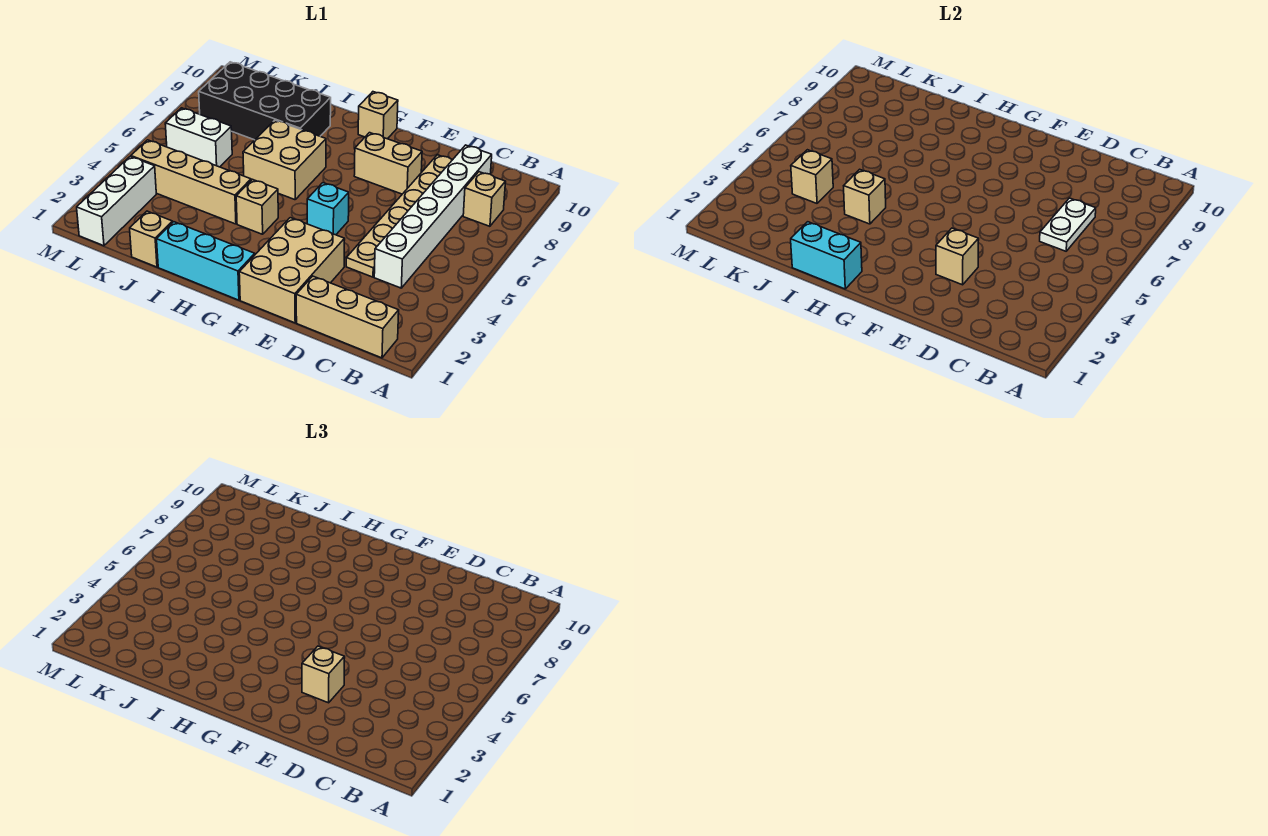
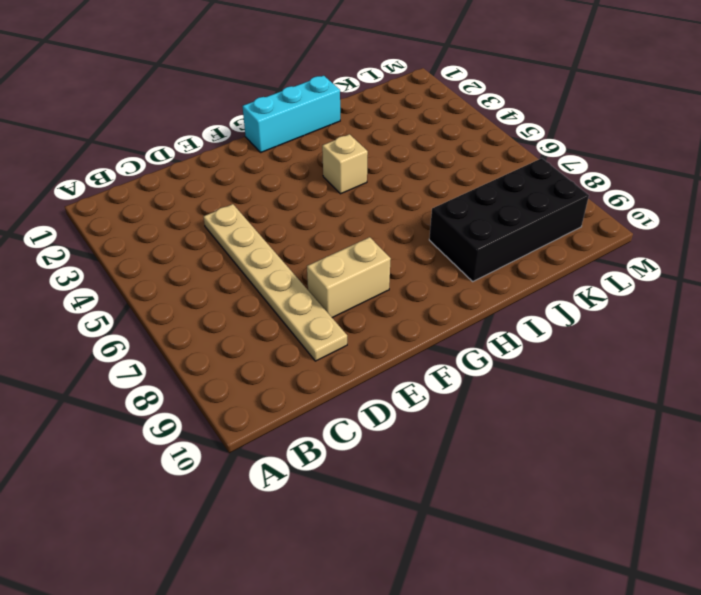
none -> tan 1x3 brick [296,276,399,358]
none -> tan 1x1 brick [463,172,506,226]
none -> white 1x6 brick [374,145,492,288]

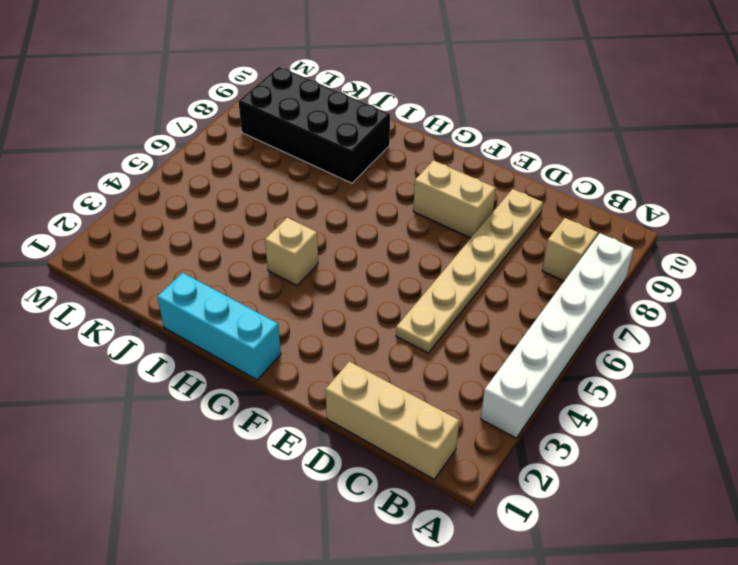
white 1x6 brick [481,233,634,438] -> white 1x6 brick moved to [374,145,492,288]
none -> tan 2x3 brick [239,218,345,323]
none -> cyan 1x1 brick [307,183,349,235]
none -> tan 1x1 brick [358,92,398,139]

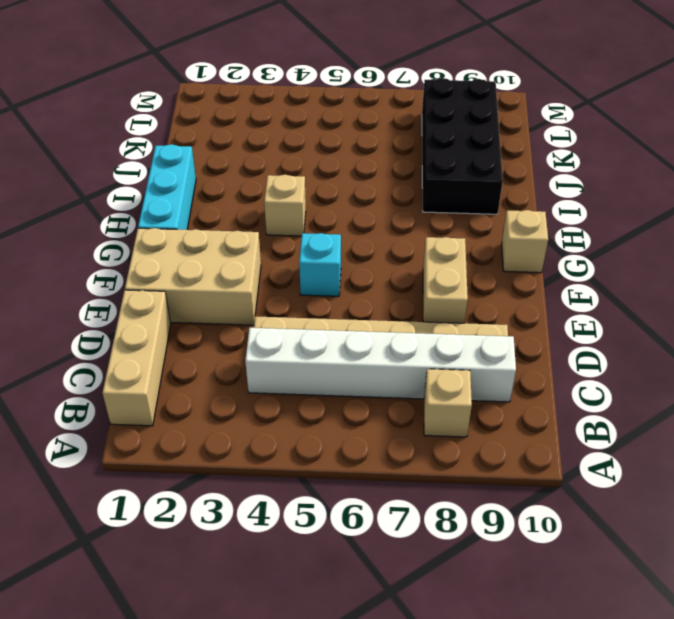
none -> tan 2x2 brick [243,120,326,200]
none -> tan 1x4 brick [131,140,251,224]
none -> tan 1x1 brick [130,211,172,267]

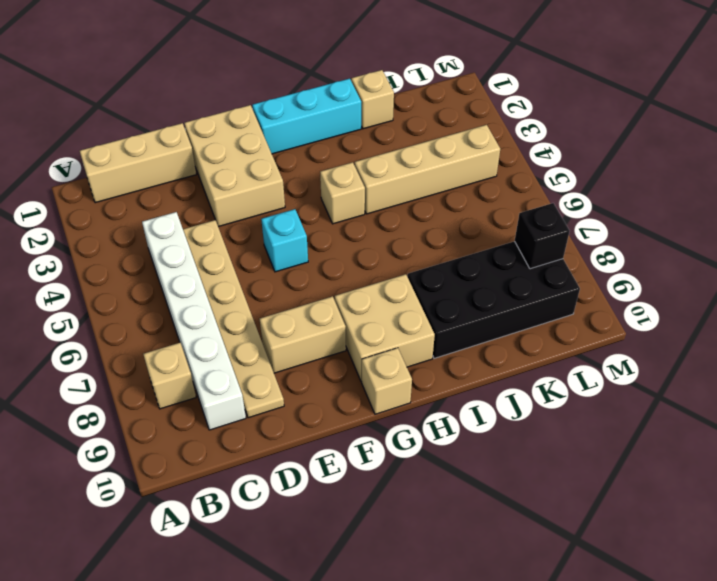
tan 2x2 brick [335,274,435,382] -> tan 2x2 brick moved to [243,120,326,200]
black 1x1 brick [515,203,570,269] -> none
none -> white 1x2 brick [165,108,232,167]
none -> white 1x3 brick [77,157,156,246]
none -> white 1x2 plate [1040,198,1096,251]

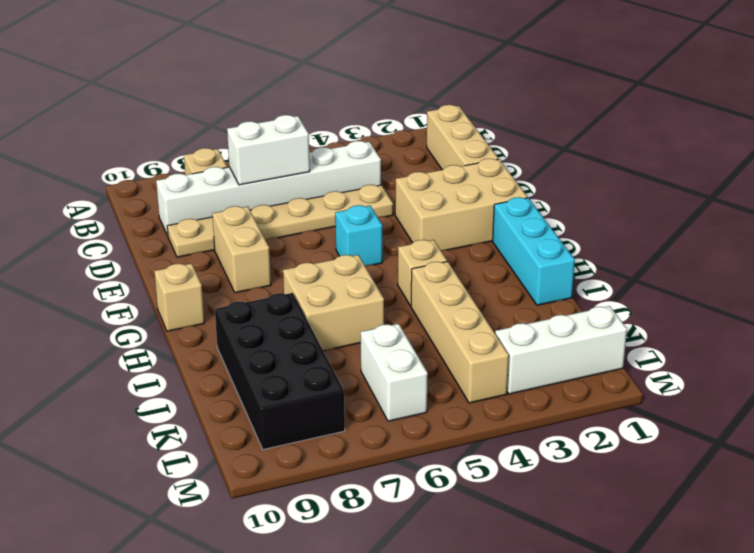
white 1x2 brick [227,115,310,185] -> white 1x2 plate [1040,198,1096,251]
none -> tan 1x1 brick [130,211,172,267]
none -> tan 1x1 brick [936,228,979,285]
none -> cyan 1x2 brick [791,222,862,289]

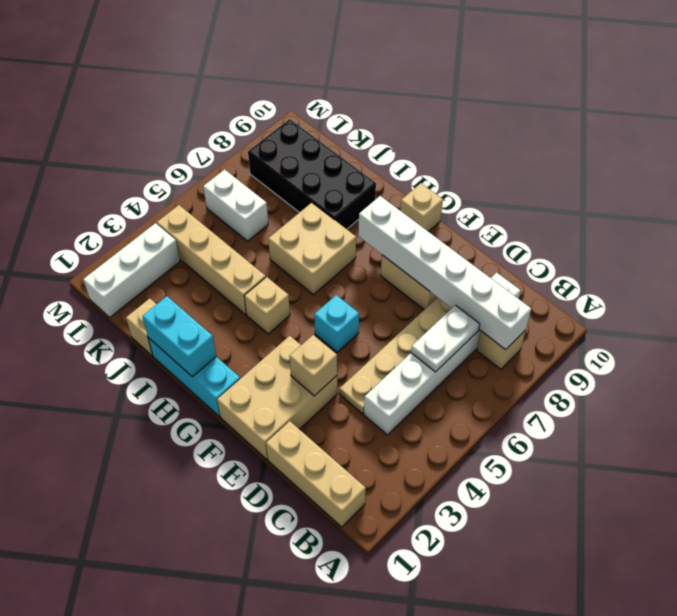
white 1x6 brick [358,196,531,350] -> none
none -> tan 1x1 brick [844,169,886,224]
none -> tan 1x1 brick [791,150,833,203]
none -> tan 1x1 brick [302,646,345,703]

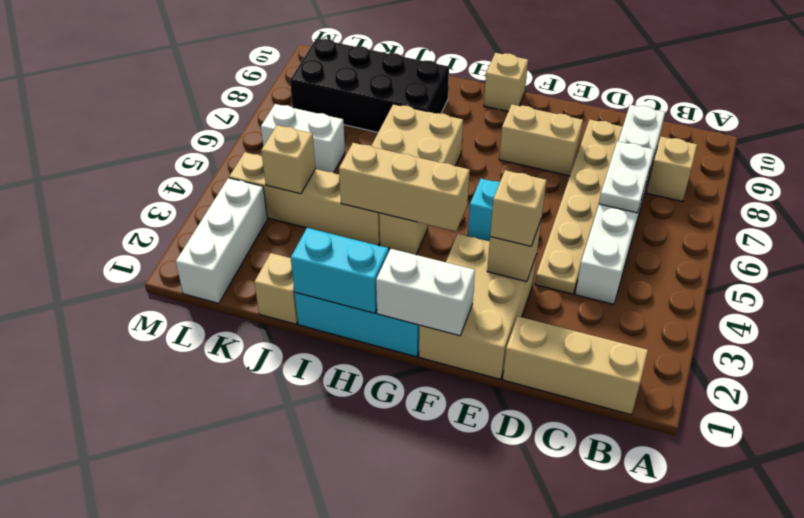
white 1x2 brick [376,249,475,336] -> none
tan 1x3 brick [339,143,470,231] -> tan 1x1 brick [844,169,886,224]

